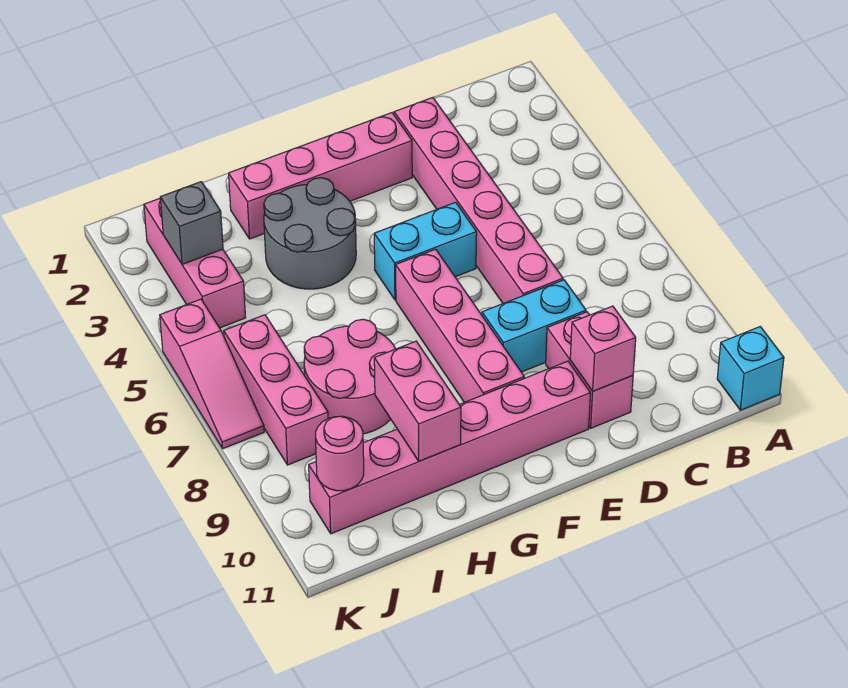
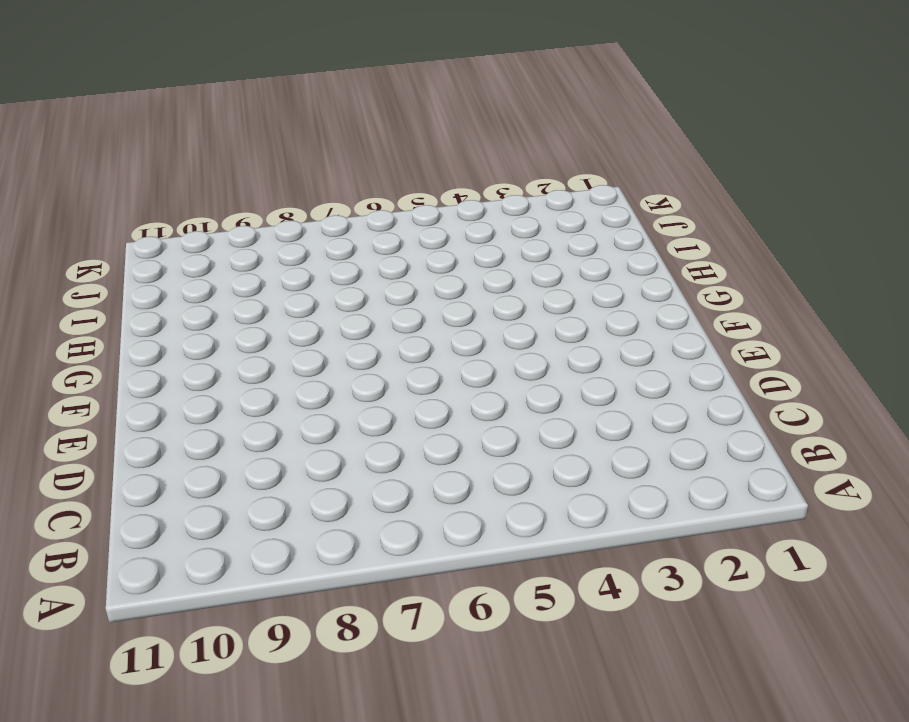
none -> cyan 1x1 brick [717,327,784,410]
none -> pink 1x6 brick [394,98,563,303]
none -> cyan 1x2 brick [482,280,586,372]

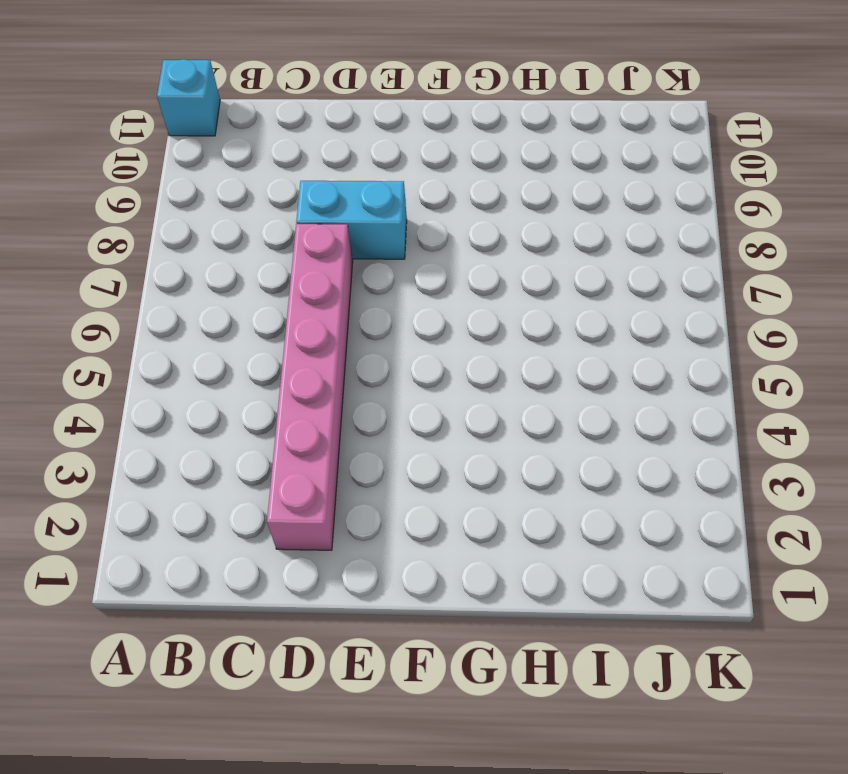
none -> pink 1x2 brick [546,312,633,428]
none -> pink 1x4 brick [229,113,412,239]
none -> cyan 1x2 brick [374,202,477,300]

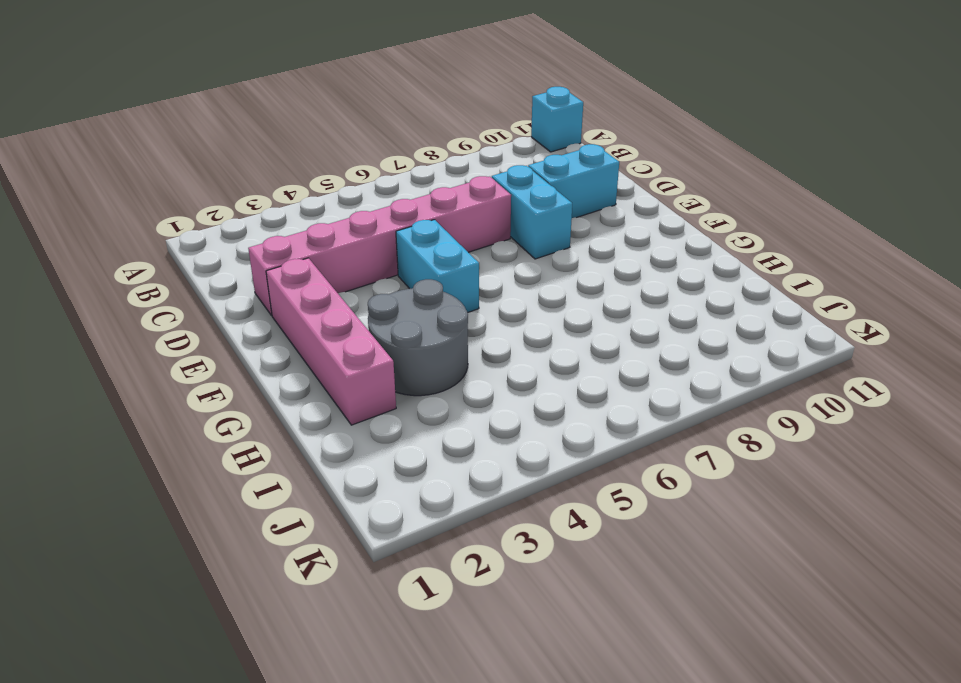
cyan 1x2 brick [528,144,619,218] -> pink 1x2 brick [546,312,633,428]
none -> pink 1x6 brick [309,361,591,534]
none -> pink 1x4 brick [396,249,524,402]
none -> pink 2x2 round brick [304,319,396,434]

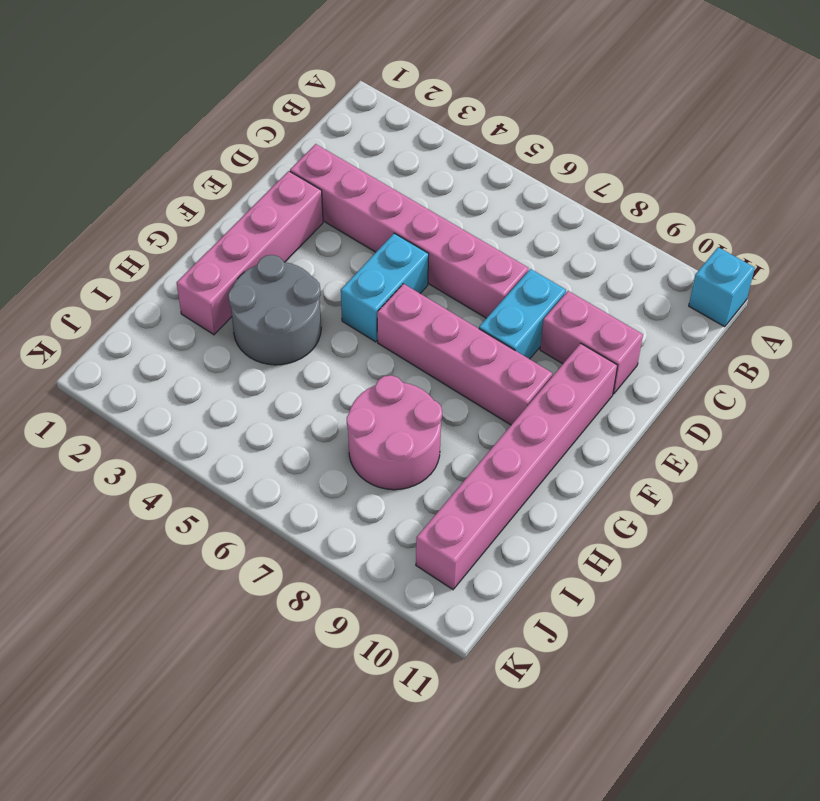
none -> pink 1x3 brick [144,198,246,328]
none -> pink 1x3 brick [224,315,328,465]
none -> pink 1x3 slope [160,299,264,448]

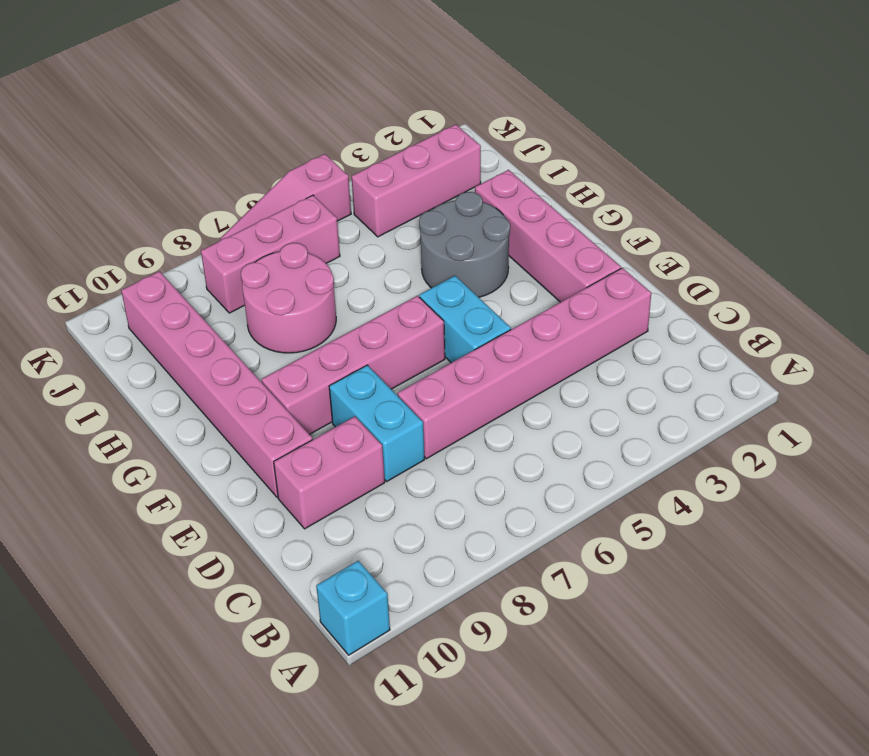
none -> pink 1x1 brick [570,306,636,391]
none -> pink 1x2 brick [374,341,461,461]
none -> grey 1x1 brick [160,182,223,264]

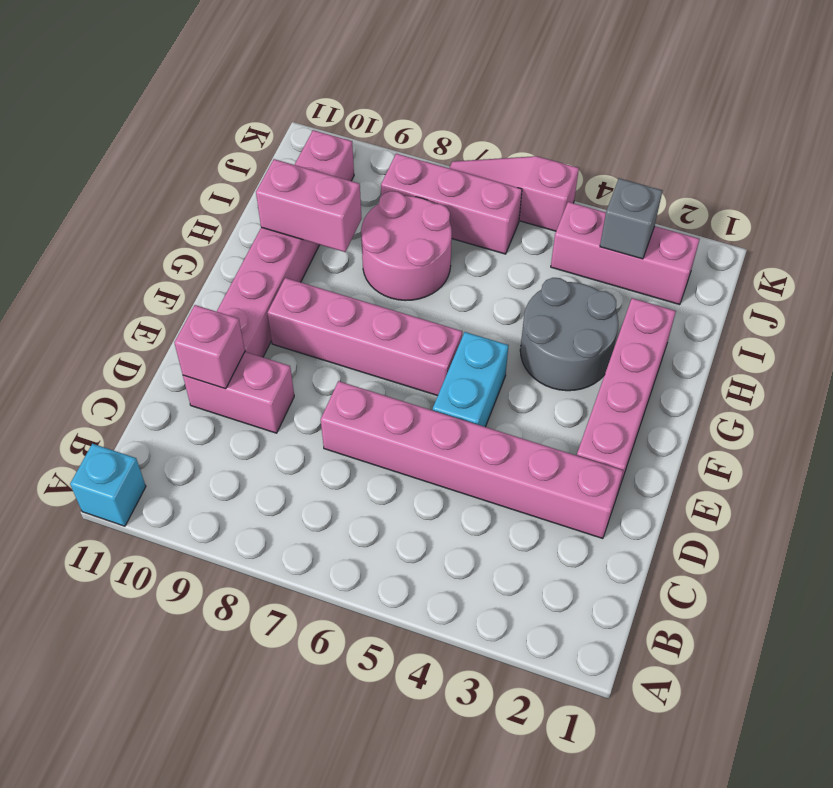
none -> cyan 1x2 brick [482,280,586,372]
none -> pink 1x1 round brick [316,416,364,491]

